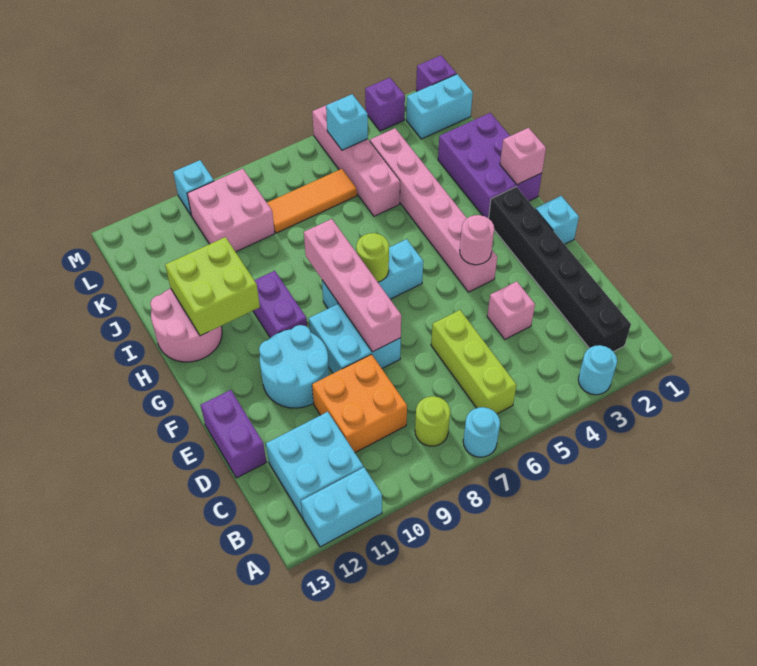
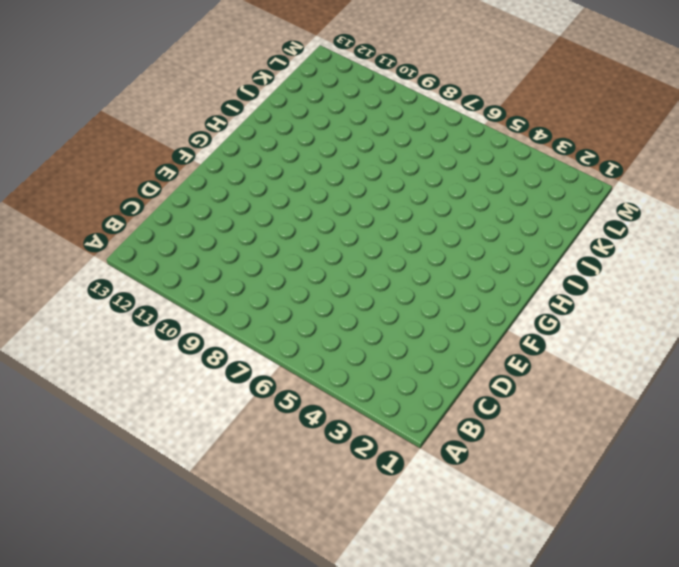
none -> cyan 1x1 round brick [578,345,617,395]
none -> cyan 1x1 round brick [463,407,500,457]
none -> cyan 1x2 brick [301,467,382,547]
none -> black 1x6 brick [489,187,631,352]

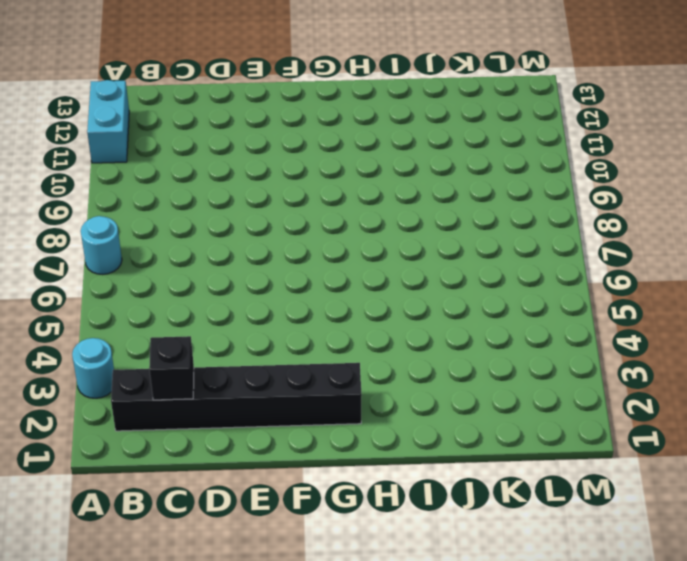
black 1x1 brick [149,336,194,400] -> none
none -> lime 1x3 brick [431,310,517,414]
none -> lime 1x1 round brick [415,396,450,446]
none -> cyan 2x2 brick [266,412,363,518]
none -> orange 2x2 brick [312,354,407,453]

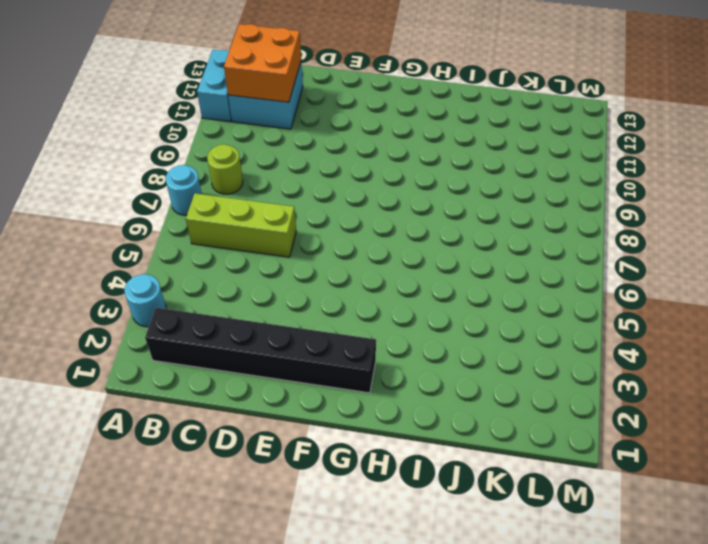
orange 2x2 brick [224,24,301,102] -> orange 2x2 brick moved to [312,354,407,453]
none -> pink 1x1 brick [487,281,535,339]
none -> purple 1x2 brick [201,390,266,478]
none -> cyan 2x2 brick [309,304,401,373]
none -> cyan 2x2 round brick [259,325,329,408]

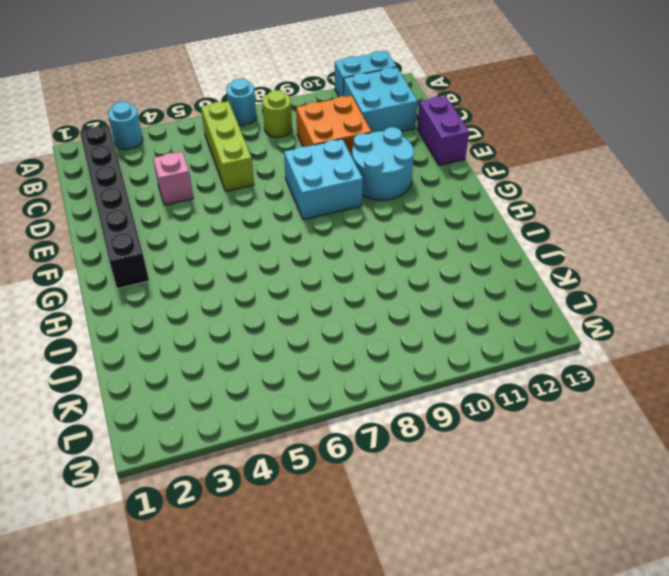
none -> cyan 1x1 brick [536,196,579,244]
none -> pink 1x6 brick [370,128,497,292]
none -> cyan 1x3 brick [322,239,423,308]
none -> purple 1x2 brick [253,271,307,338]

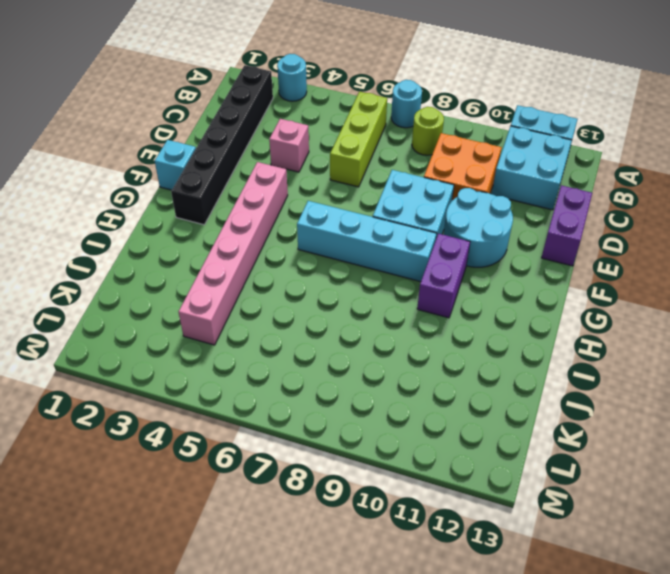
cyan 1x4 brick [297,201,437,282] -> cyan 1x3 brick [322,239,423,308]
none -> purple 2x3 brick [438,113,542,218]
none -> pink 2x2 round brick [150,288,222,362]
none -> pink 1x4 brick [312,105,400,216]
none -> orange 1x3 tile [267,169,357,233]

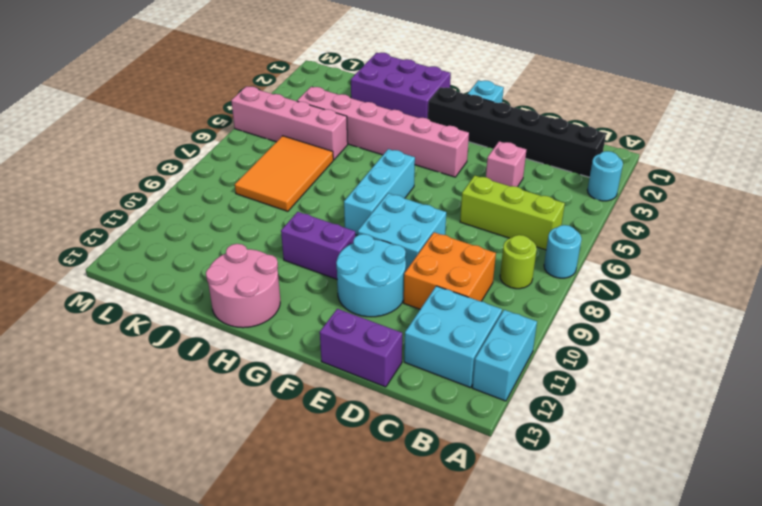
orange 2x3 tile [235,136,333,211] -> orange 1x3 tile [267,169,357,233]
none -> pink 2x2 brick [187,169,275,252]
none -> cyan 1x2 brick [406,74,473,139]
none -> purple 1x1 brick [416,55,456,91]
none -> purple 1x1 brick [365,78,405,131]

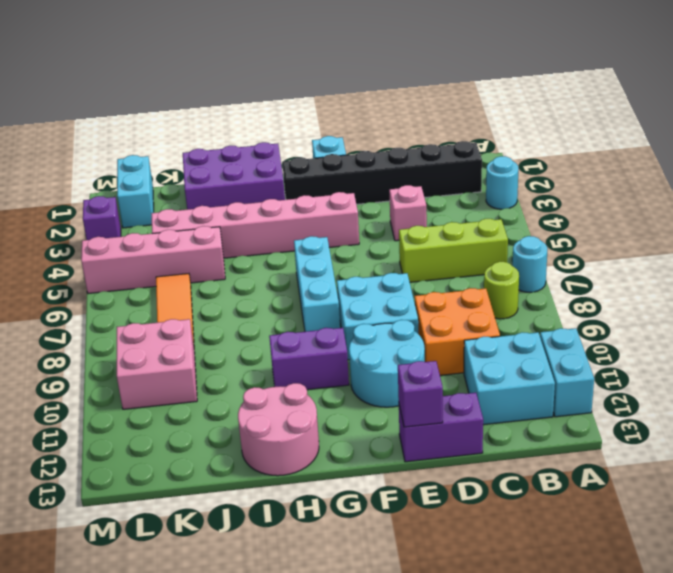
purple 1x1 brick [398,361,443,427] -> purple 1x1 brick moved to [416,55,456,91]
none -> cyan 1x1 brick [173,160,214,215]
none -> pink 1x4 brick [304,219,401,352]
none -> pink 1x1 round brick [460,215,494,265]
none -> lime 1x1 round brick [356,233,389,282]

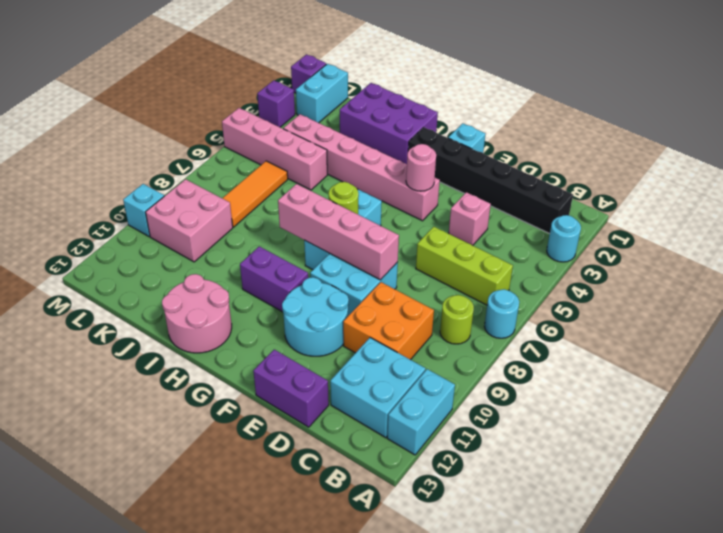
none -> pink 1x1 brick [500,128,546,185]
none -> lime 2x2 brick [165,237,260,336]
none -> cyan 1x1 brick [326,94,368,150]

